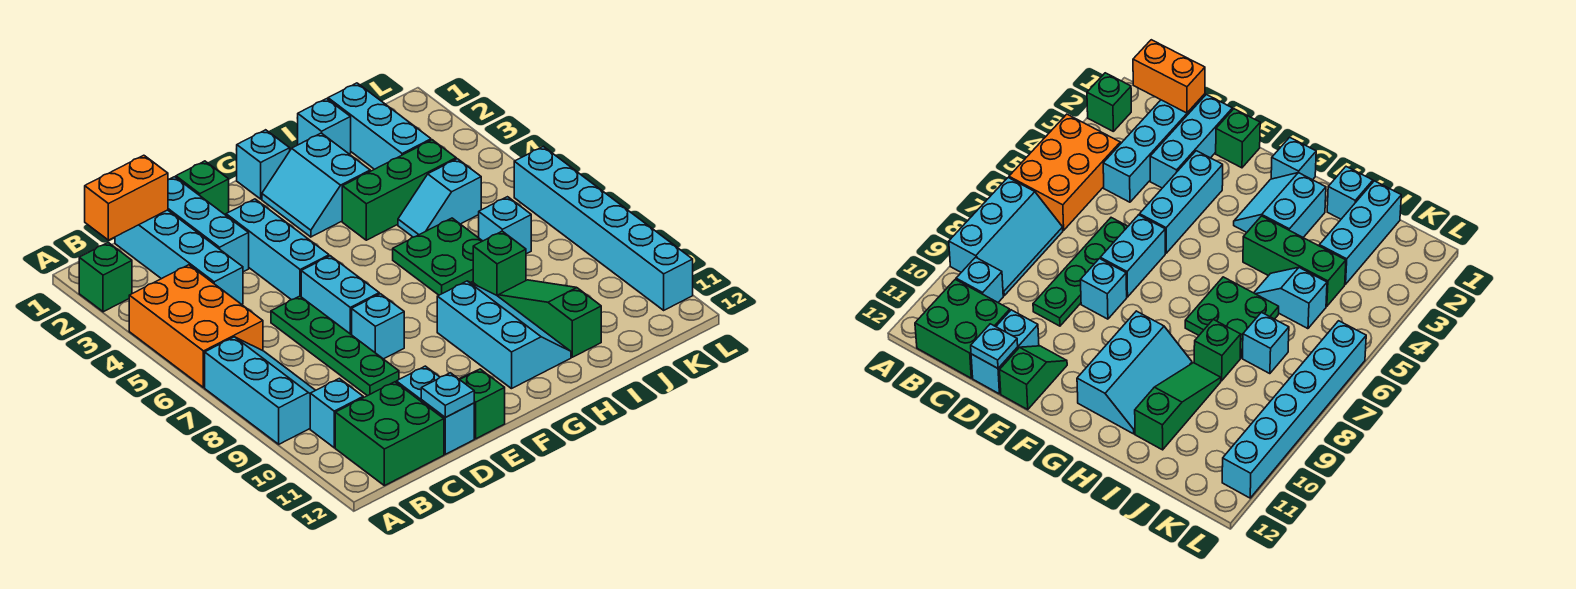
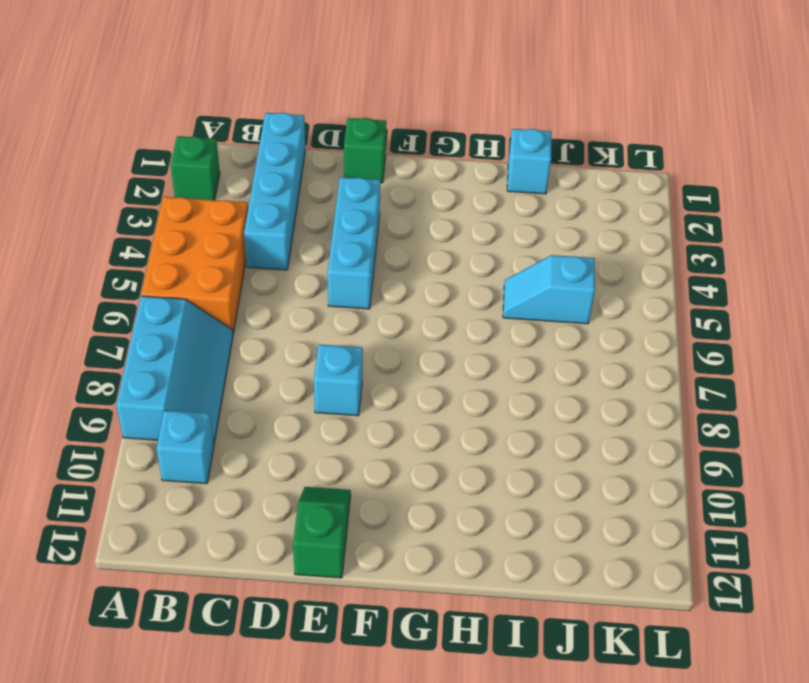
none -> green 2x2 brick [335,382,444,486]
none -> cyan 1x3 brick [168,177,249,272]
none -> green 1x4 plate [271,296,399,396]

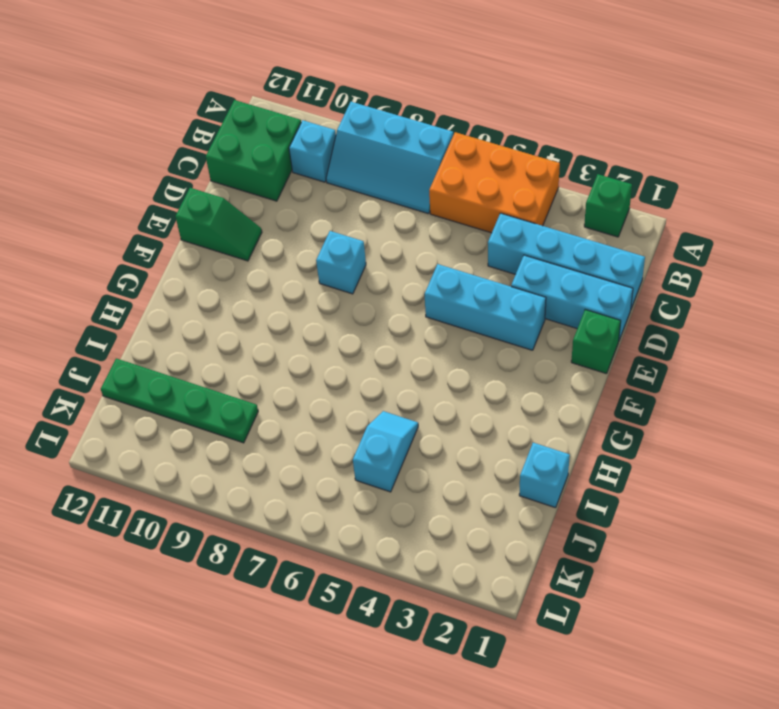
green 1x4 plate [101,358,258,443] -> green 1x4 plate moved to [271,296,399,396]
none -> cyan 1x2 brick [396,366,474,454]
none -> cyan 1x2 brick [301,256,379,335]
none -> cyan 1x1 brick [237,130,290,199]

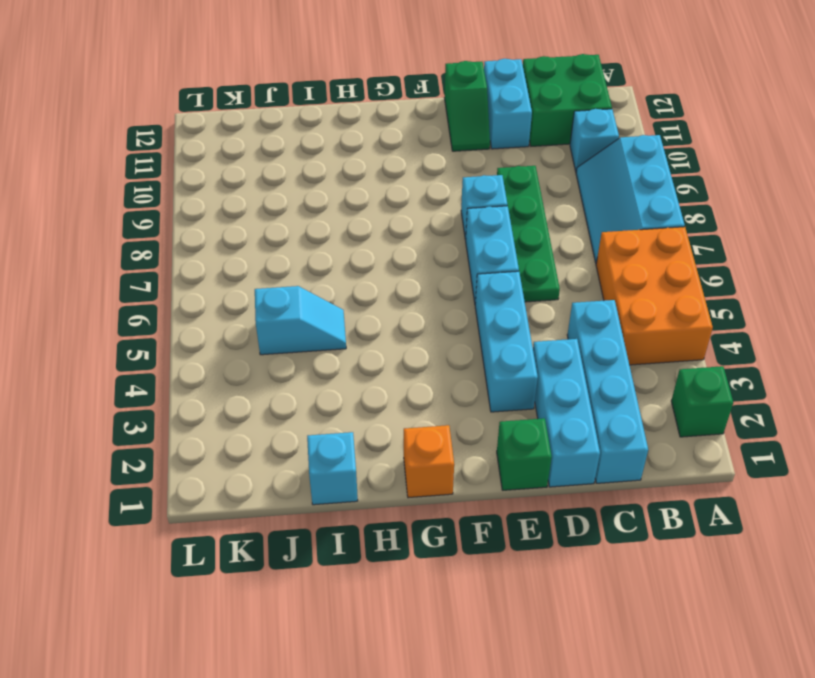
orange 1x1 brick [404,425,454,498] -> cyan 1x1 brick [237,130,290,199]
none -> cyan 2x2 slope [262,133,370,237]
none -> cyan 2x3 slope [437,281,571,389]
none -> green 1x3 brick [342,140,456,240]

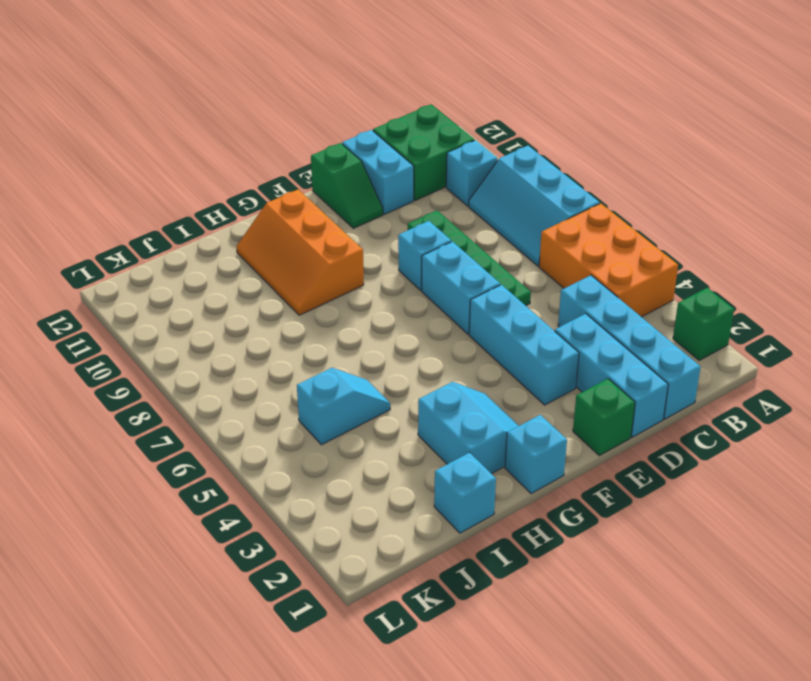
orange 2x3 slope [236,189,364,315] -> cyan 2x3 slope [437,281,571,389]
none -> green 1x3 brick [342,140,456,240]
none -> green 2x2 plate [393,218,482,295]
none -> green 1x1 brick [473,231,526,296]

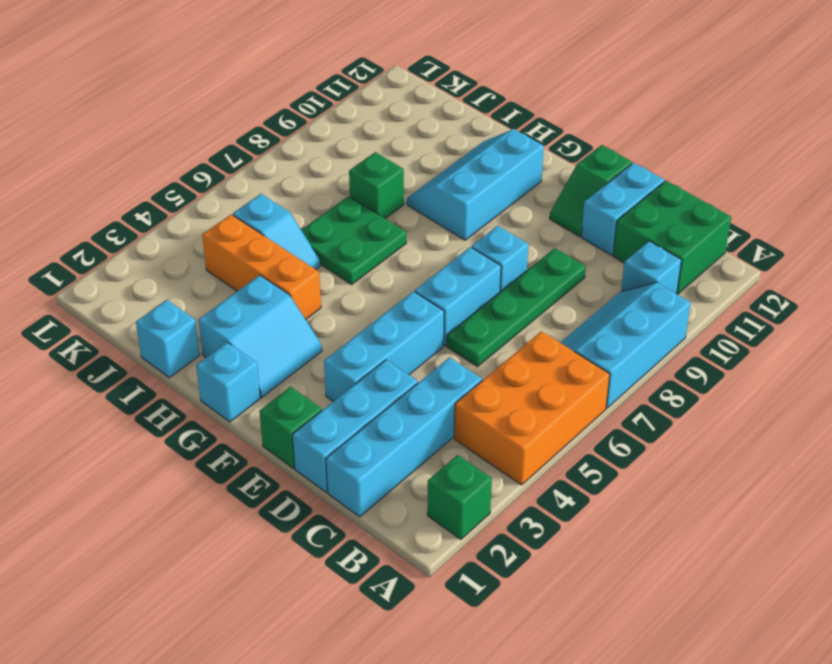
orange 1x3 brick [202,214,321,319] -> green 1x3 brick [342,140,456,240]
none -> green 1x3 slope [498,280,601,357]
none -> cyan 1x3 brick [328,83,431,169]
none -> cyan 1x1 brick [479,197,531,254]

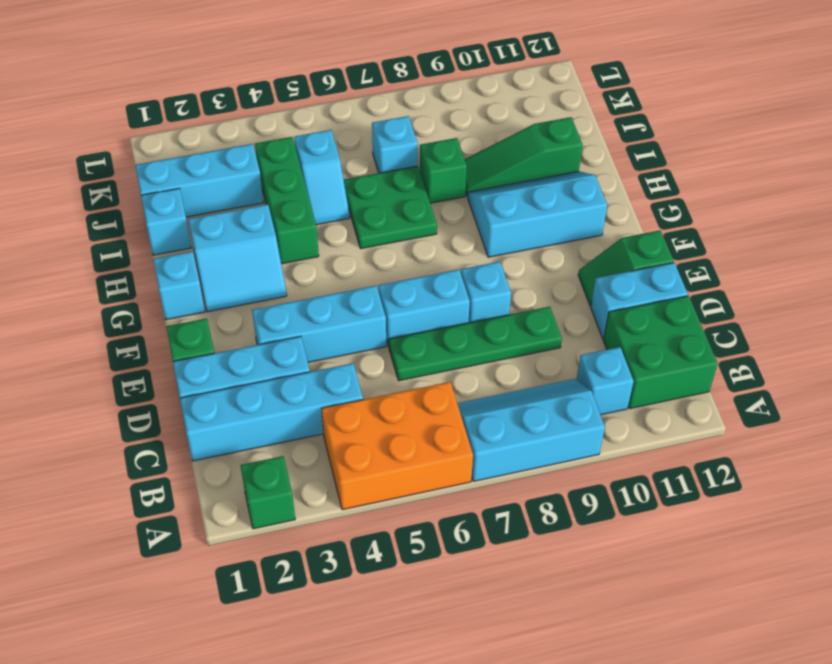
none -> cyan 1x6 brick [514,146,693,310]
none -> orange 1x2 brick [85,155,168,240]
none -> cyan 1x1 plate [421,373,474,417]

